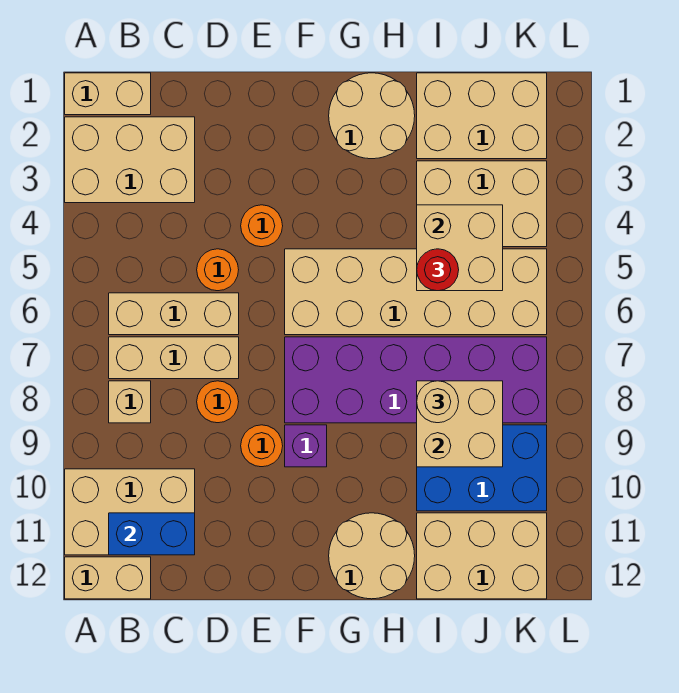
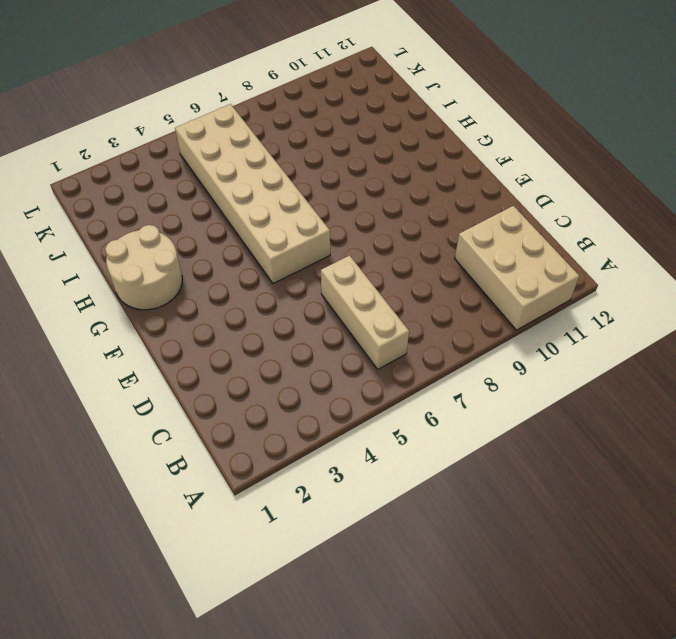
none -> tan 1x2 brick [65,73,151,115]
none -> tan 2x3 brick [65,117,195,203]
none -> tan 1x2 brick [65,557,151,599]

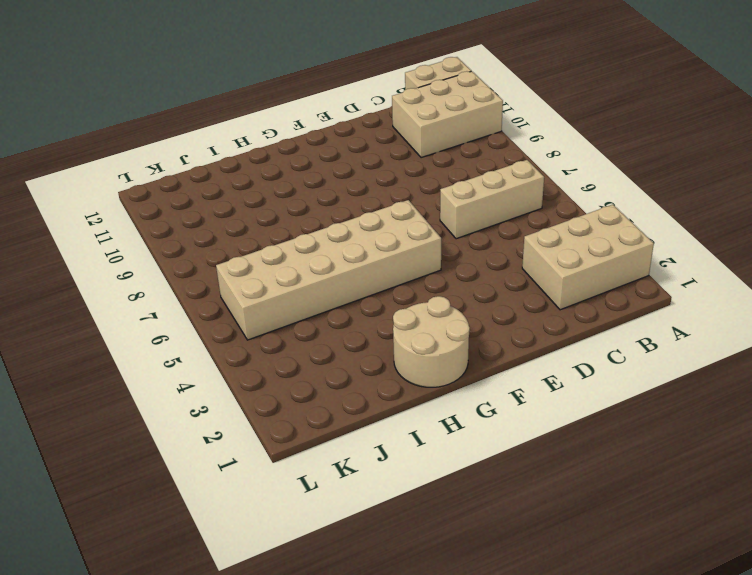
none -> tan 1x2 brick [65,73,151,115]
none -> tan 1x3 brick [109,337,239,379]
none -> tan 1x1 brick [109,381,151,423]

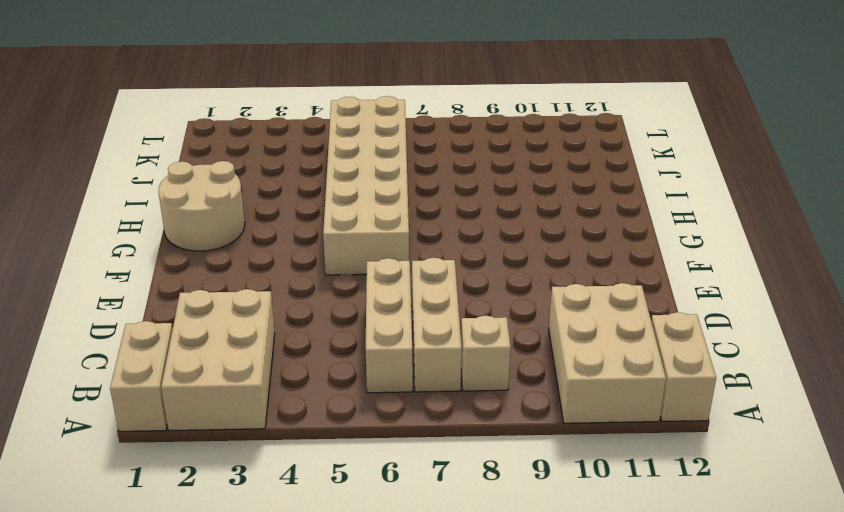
none -> orange 1x1 round brick [197,249,239,291]
none -> orange 1x1 round brick [197,381,239,423]
none -> orange 1x1 round brick [241,205,283,247]

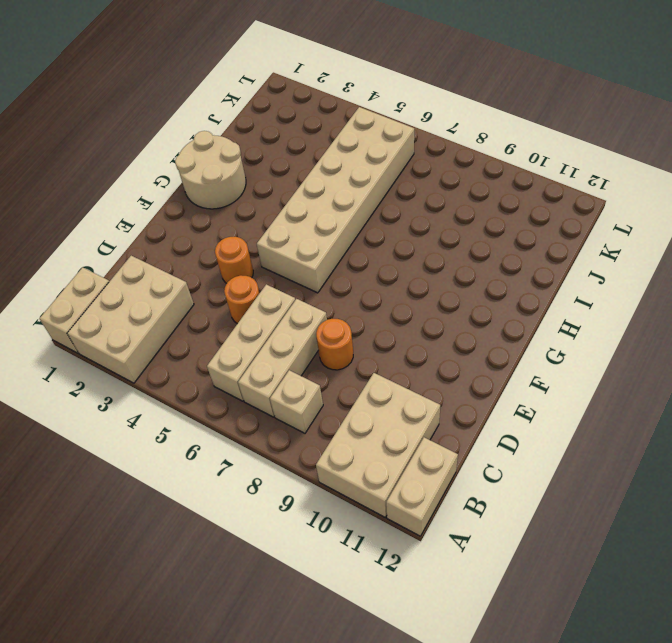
none -> orange 1x1 round brick [241,425,283,467]
none -> purple 2x6 brick [285,337,547,423]
none -> purple 1x1 brick [285,425,327,467]

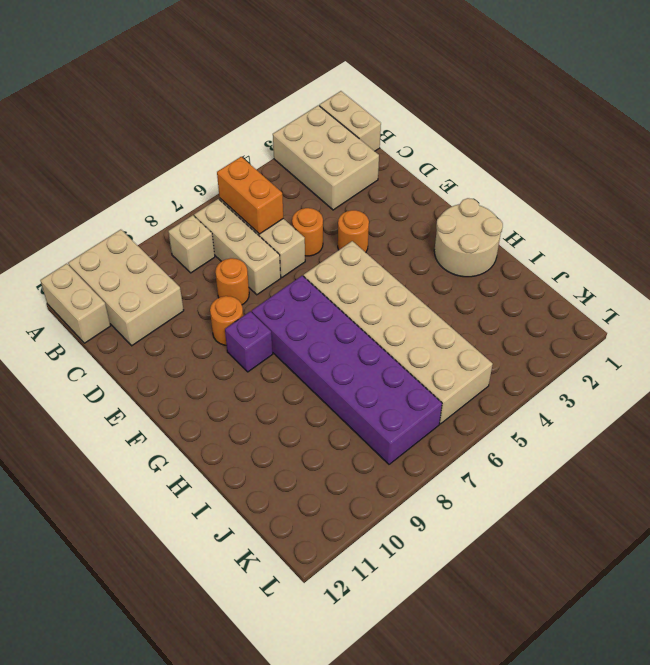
orange 1x2 brick [217,157,283,234] -> none
none -> tan 2x2 round brick [329,513,415,599]
none -> tan 2x3 brick [417,73,547,159]
none -> tan 2x3 brick [417,161,547,247]

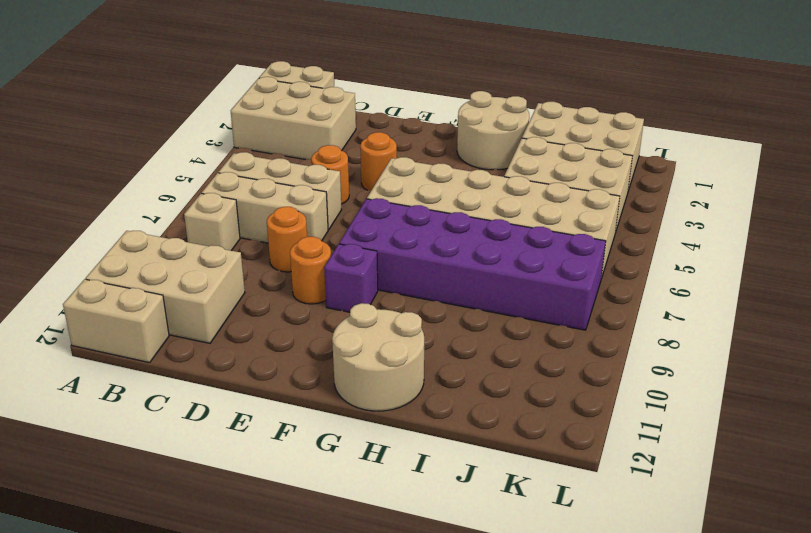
none -> blue 2x3 brick [417,425,547,511]
none -> tan 2x3 brick [417,513,547,599]
none -> blue 1x2 brick [109,513,195,555]

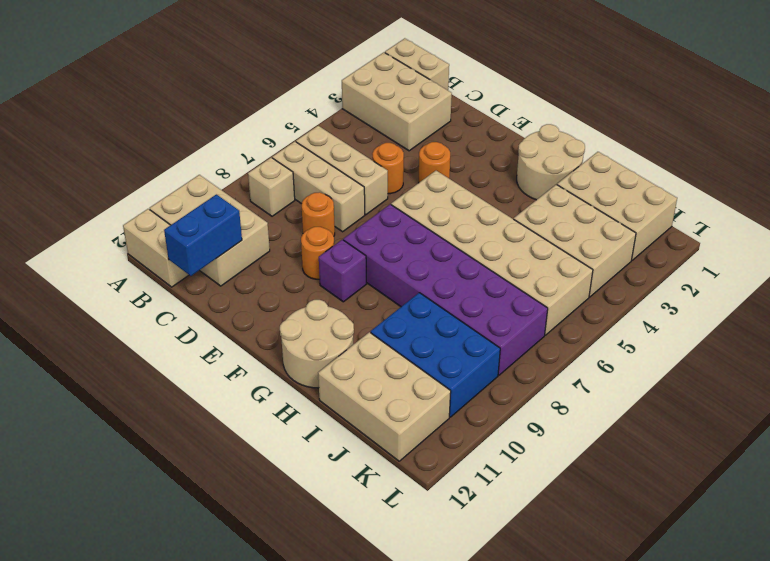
blue 1x2 brick [164,194,242,276] -> blue 1x2 brick turned to [109,513,195,555]
none -> tan 2x2 brick [417,205,503,291]
none -> tan 2x2 brick [417,381,503,467]
none -> red 1x1 round brick [417,249,459,291]

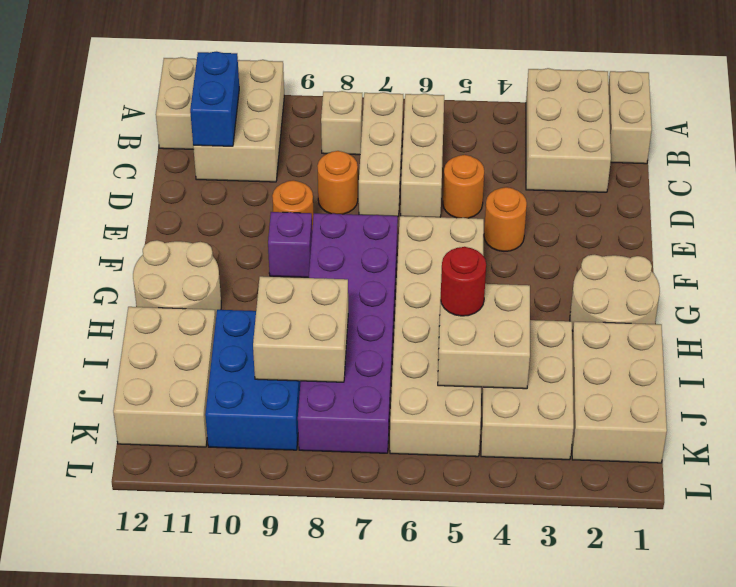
none -> tan 1x1 round brick [417,381,459,423]

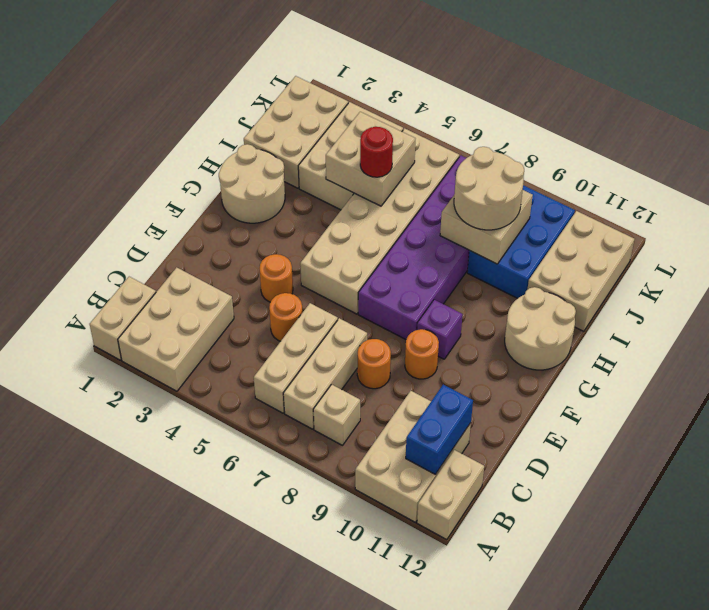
tan 2x2 round brick [454,147,524,230] -> tan 1x1 round brick [417,381,459,423]

